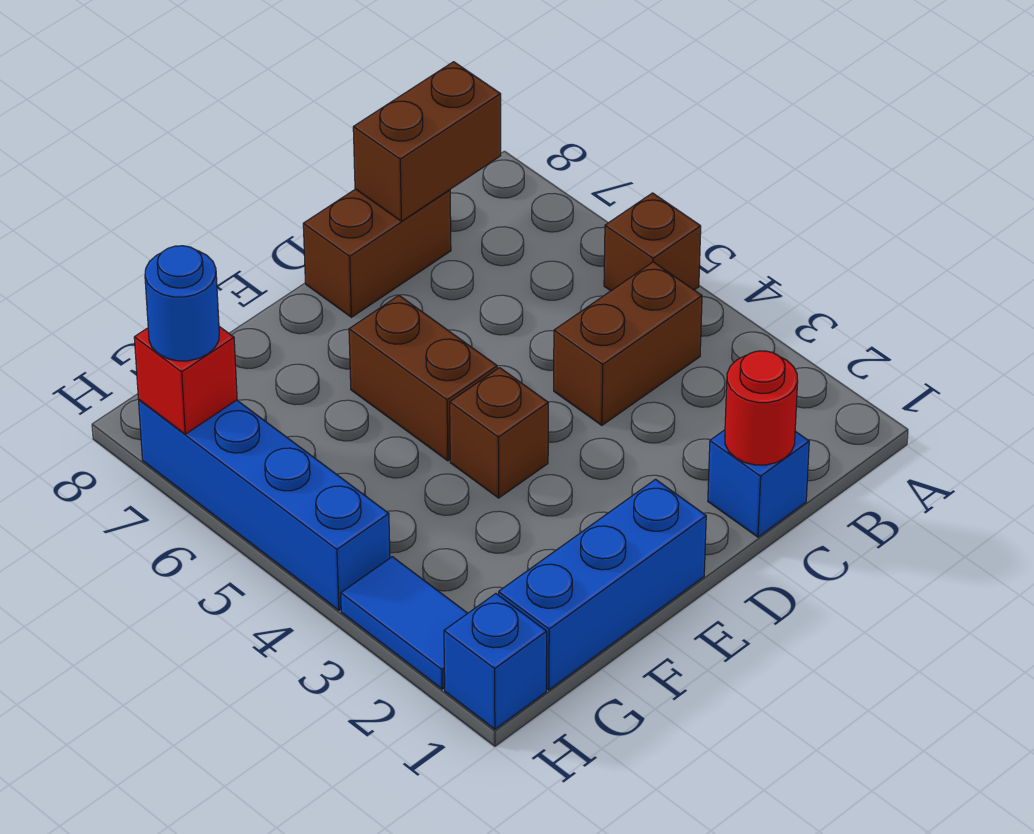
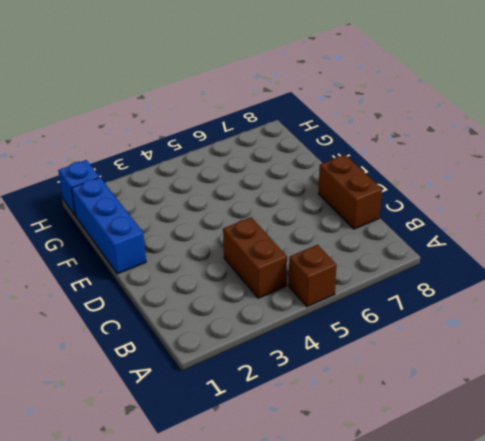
none -> blue 1x1 brick [708,430,809,537]
none -> brown 1x1 brick [450,368,548,498]
none -> brown 1x2 brick [349,296,497,461]

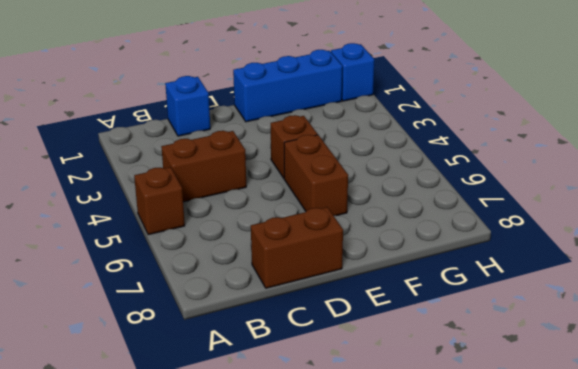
none -> blue 1x2 tile [341,557,468,689]
none -> blue 1x4 brick [139,400,390,610]
none -> brown 1x2 brick [353,62,501,221]

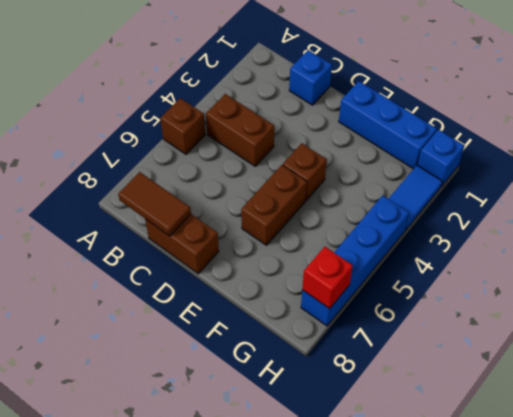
brown 1x2 tile [118,172,191,236] -> brown 1x2 brick [353,62,501,221]
none -> red 1x1 round brick [725,351,798,465]
none -> blue 1x1 round brick [145,246,219,361]

